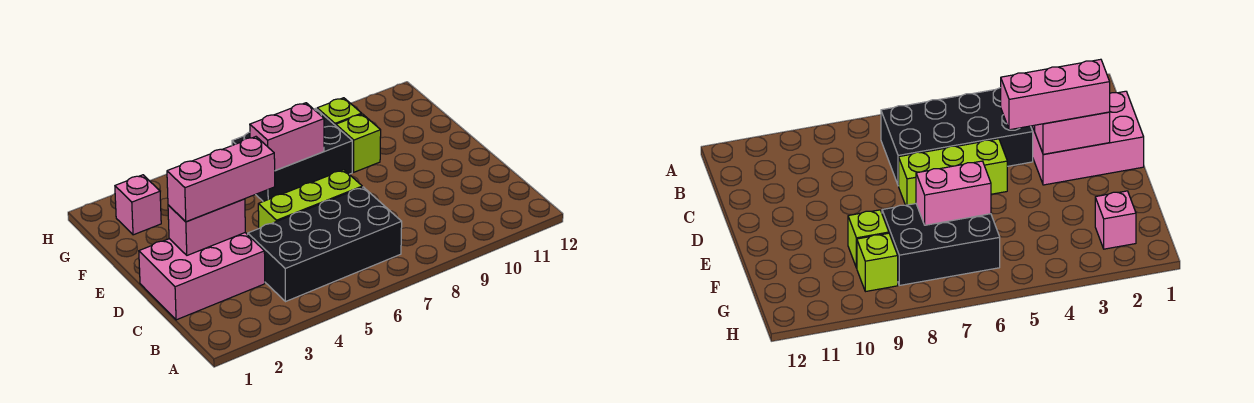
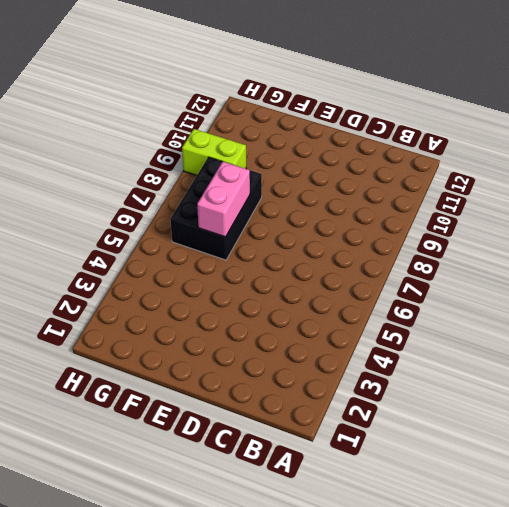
lime 1x2 brick [182,129,246,175] -> lime 1x1 brick [317,98,362,126]
none -> black 2x4 brick [248,187,402,302]
none -> pink 2x3 brick [139,233,265,320]

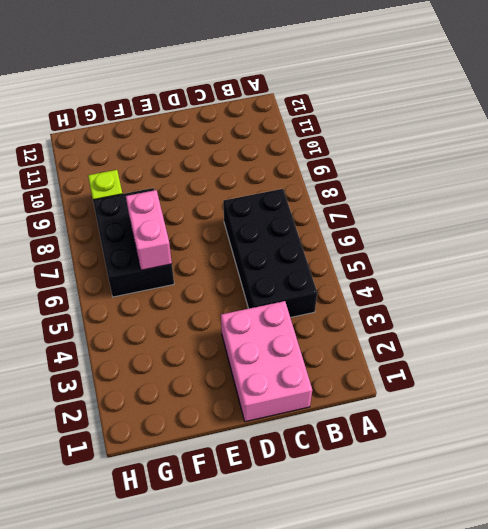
none -> lime 1x3 brick [258,170,362,228]
none -> lime 1x1 brick [336,114,381,172]

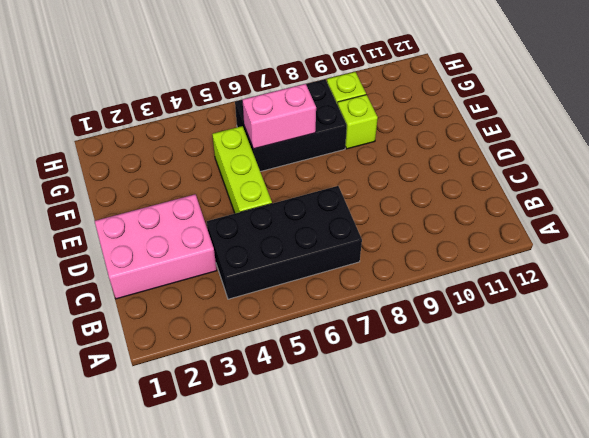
lime 1x3 brick [212,126,272,213] -> lime 1x3 brick turned to [258,170,362,228]
none -> pink 1x1 brick [115,175,161,235]
none -> pink 1x2 brick [168,199,245,255]

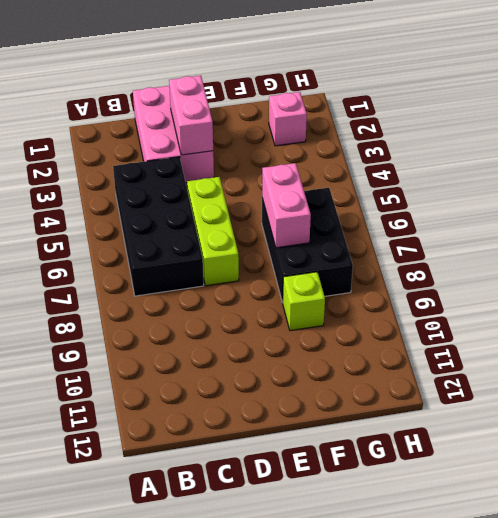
none -> lime 1x1 brick [317,98,362,126]
none -> pink 1x3 brick [167,137,275,222]

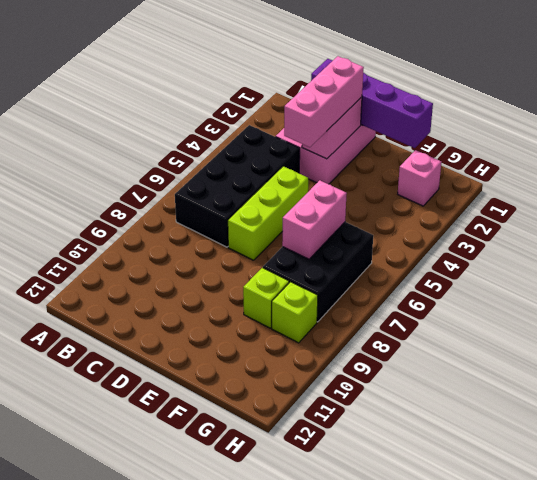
purple 1x4 brick [311,59,433,148] -> none

